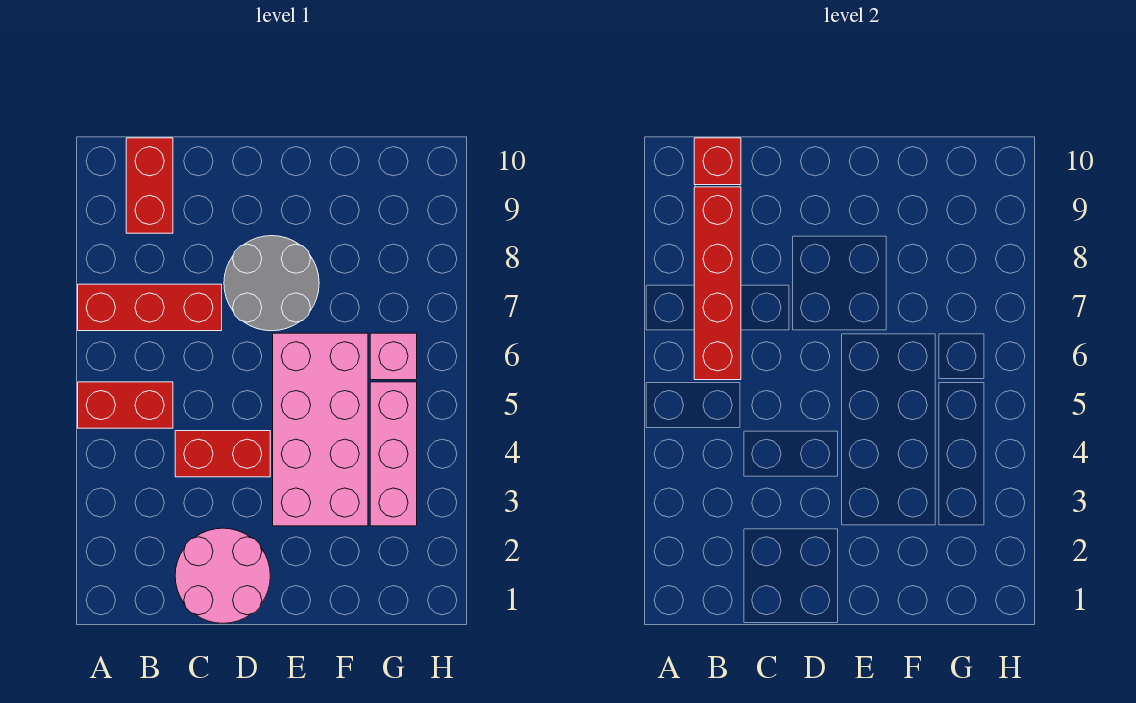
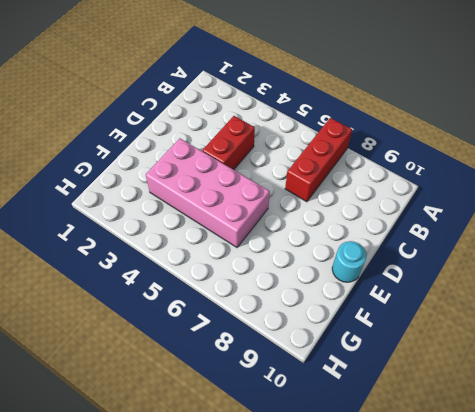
cyan 1x1 round brick [332,241,367,282] -> none
none -> red 1x2 brick [78,382,173,428]
none -> red 1x2 brick [126,138,173,233]

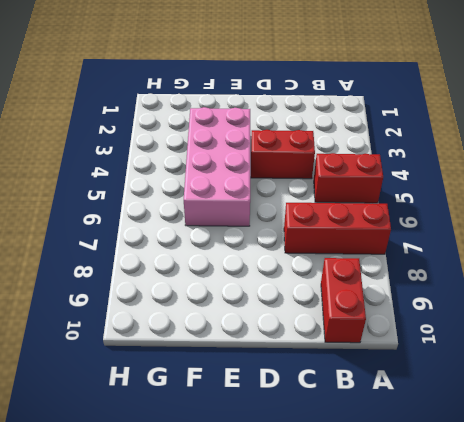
none -> pink 2x2 round brick [175,528,270,623]
none -> grey 2x2 round brick [224,236,319,331]

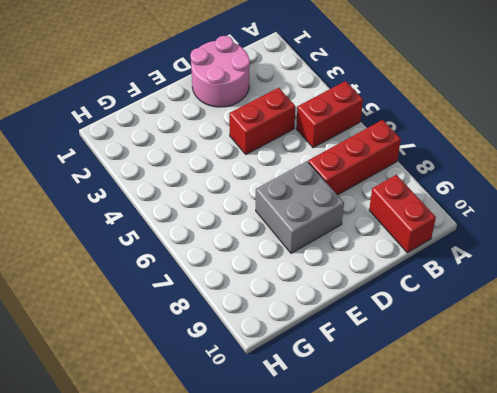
grey 2x2 brick [256,161,344,253] -> grey 2x2 round brick [224,236,319,331]
none -> pink 2x4 brick [273,333,368,526]
none -> pink 1x3 brick [370,382,417,526]

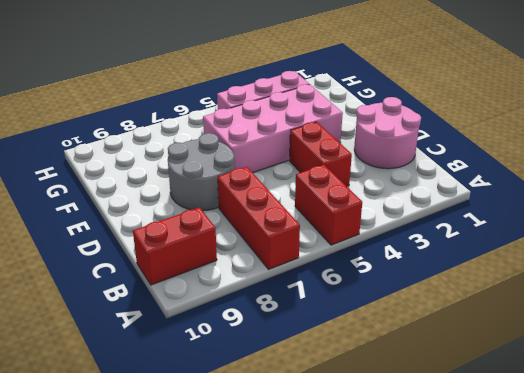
none -> pink 1x1 brick [370,333,417,380]
none -> red 1x4 brick [694,187,741,380]

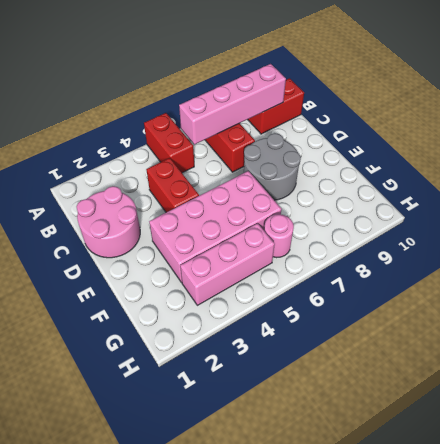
pink 1x4 brick [179,64,286,145] -> red 1x4 brick [694,187,741,380]
pink 1x1 round brick [264,214,294,258] -> pink 1x1 brick [370,333,417,380]
none -> red 1x1 brick [694,138,741,185]

